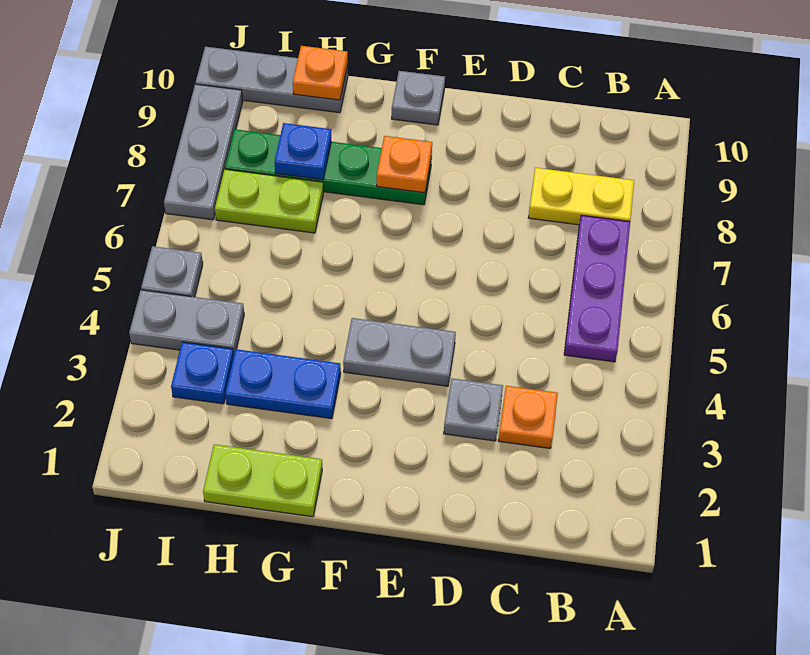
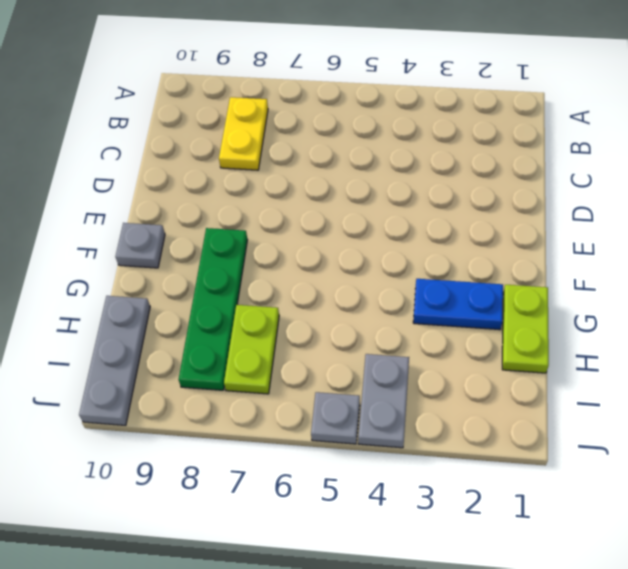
blue 1x2 plate [413,279,503,330] -> blue 1x2 plate turned to [225,349,341,419]
none -> purple 1x3 plate [564,215,630,362]
none -> orange 1x1 plate [498,386,558,448]
none -> grey 1x1 plate [444,378,503,441]

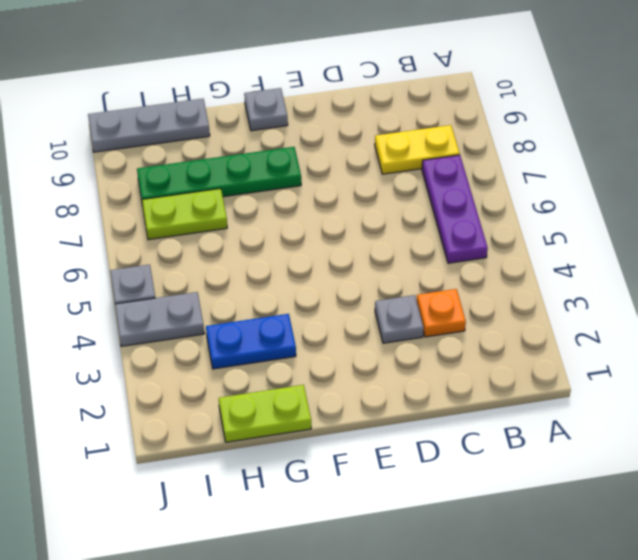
none -> grey 1x2 plate [343,318,456,386]
none -> blue 1x1 plate [171,342,234,404]
none -> grey 1x3 plate [164,84,243,220]

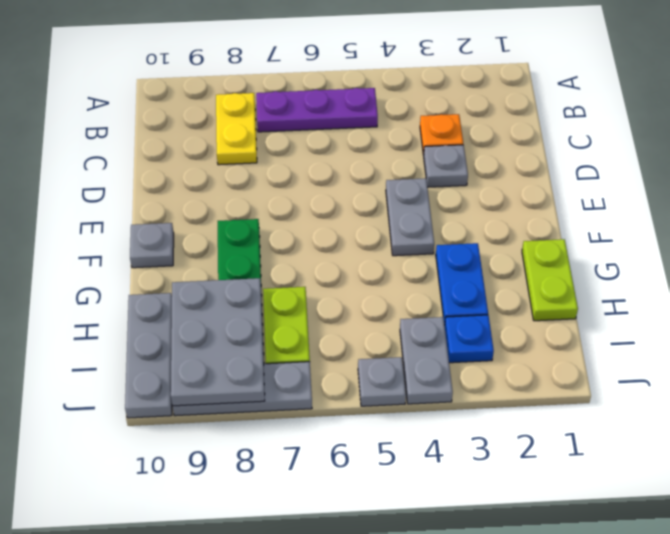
grey 2x3 plate [171,278,265,406] -> blue 1x1 plate [275,123,331,180]
none -> orange 1x1 plate [377,136,432,193]
none -> orange 1x1 plate [293,46,348,100]

